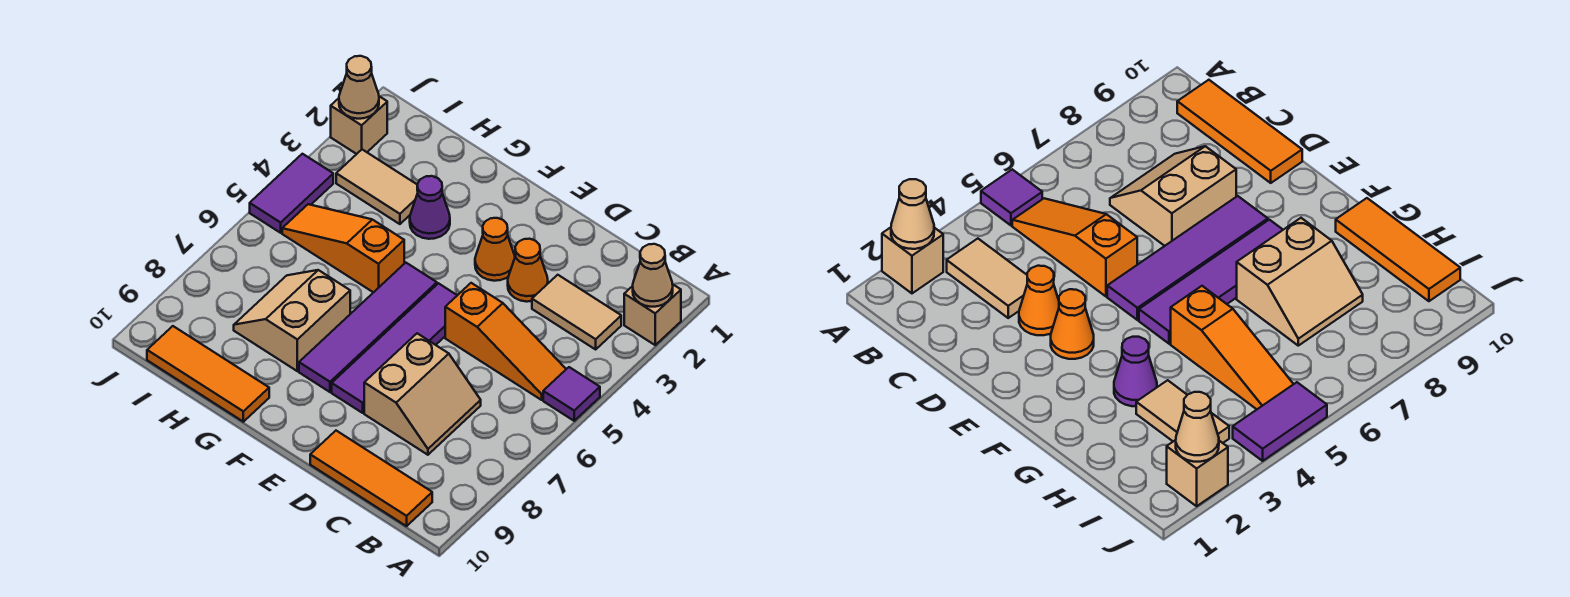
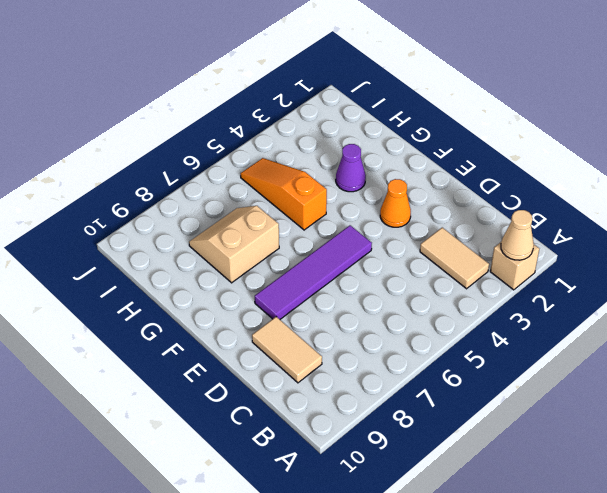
tan 1x2 tile [252,317,322,383] -> tan 1x2 tile moved to [336,150,418,224]
none -> purple 1x1 tile [543,367,600,421]
none -> orange 1x3 slope [445,283,566,400]
none -> orange 1x3 tile [310,431,432,526]

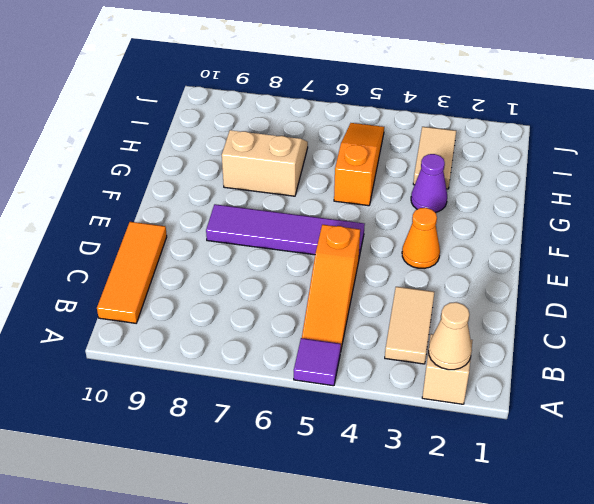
none -> tan 2x2 slope [364,333,481,455]
none -> orange 1x1 cone [508,239,548,302]
none -> purple 1x4 tile [299,263,437,392]

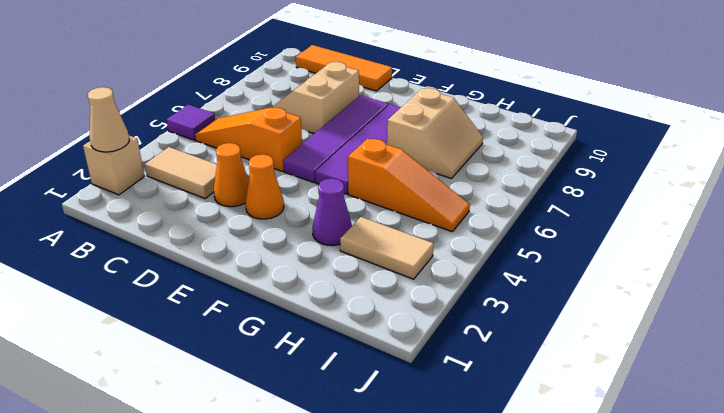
none -> orange 1x3 tile [147,326,269,422]
none -> tan 1x1 brick [331,96,387,154]
none -> purple 1x2 tile [250,154,333,233]

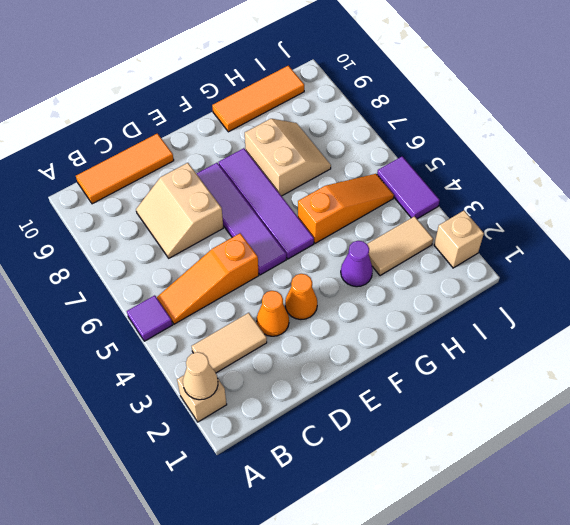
none -> tan 1x1 cone [339,56,379,119]

